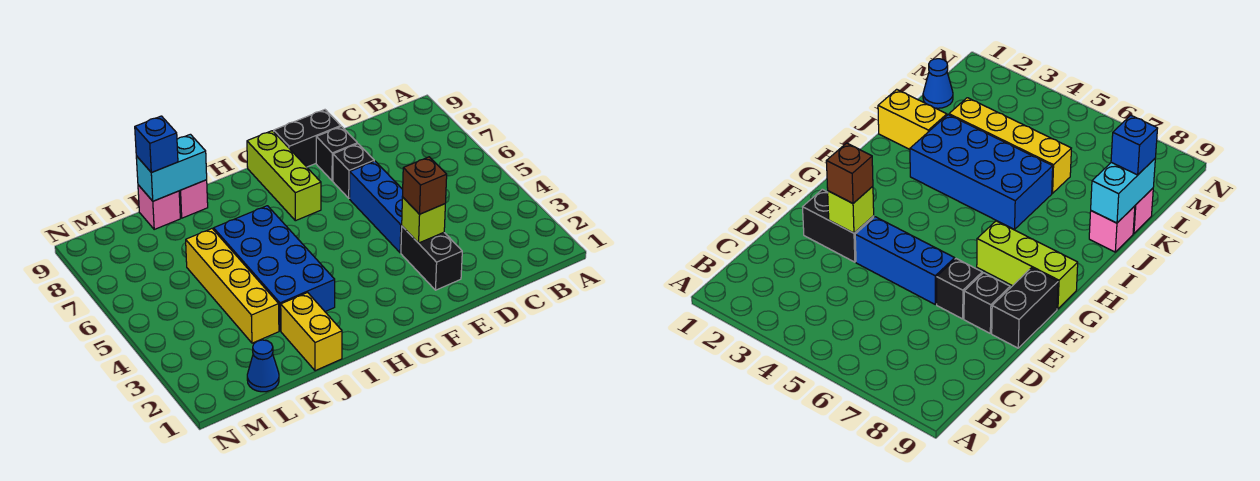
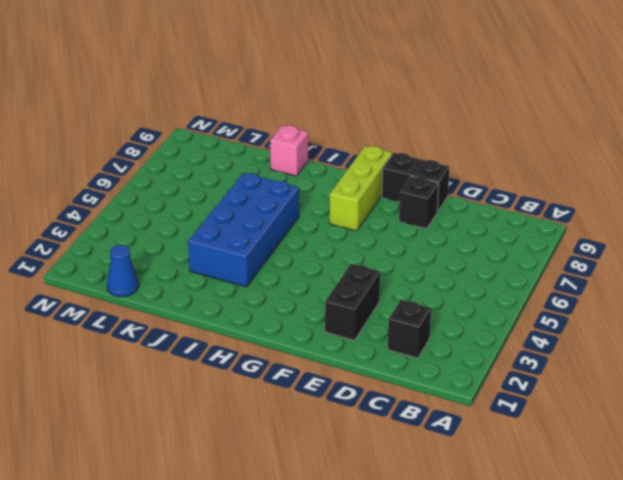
black 1x1 brick [388,300,431,358] -> black 1x1 brick moved to [333,144,374,198]
none -> blue 1x3 brick [350,161,403,253]
none -> yellow 1x2 brick [281,293,342,371]
none -> yellow 1x4 brick [186,229,279,343]

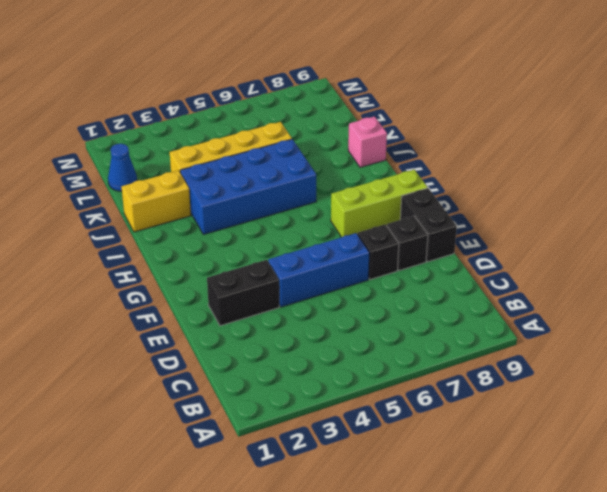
none -> pink 1x1 brick [138,185,180,229]
none -> lime 1x1 brick [402,197,445,243]
none -> cyan 1x2 brick [136,134,207,201]

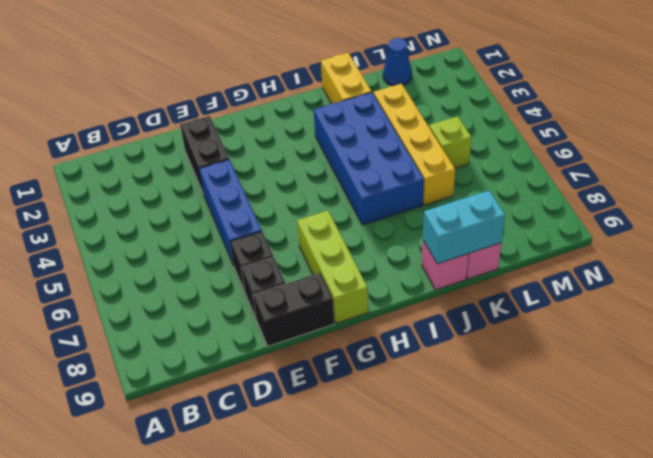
lime 1x1 brick [429,116,471,168] -> lime 1x1 brick moved to [402,197,445,243]
none -> brown 1x1 brick [402,157,447,214]
none -> blue 1x1 brick [135,116,178,173]

